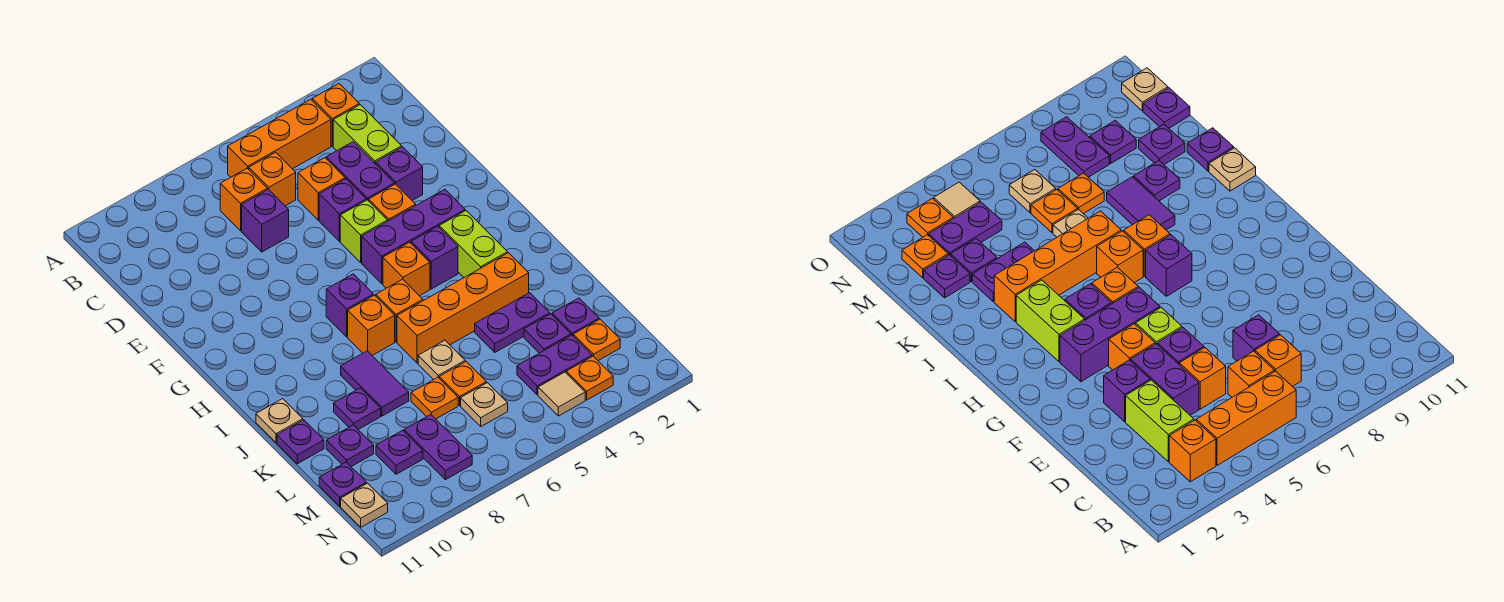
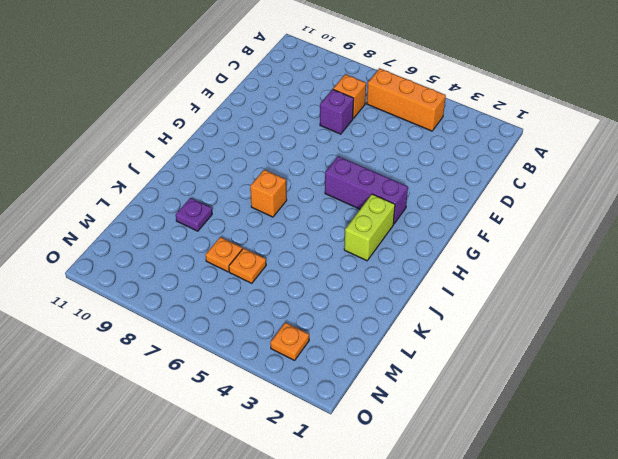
none -> orange 1x1 brick [312,84,359,146]
none -> lime 1x2 brick [333,105,402,164]
none -> orange 1x1 brick [249,152,296,206]
none -> purple 1x2 brick [326,142,395,201]

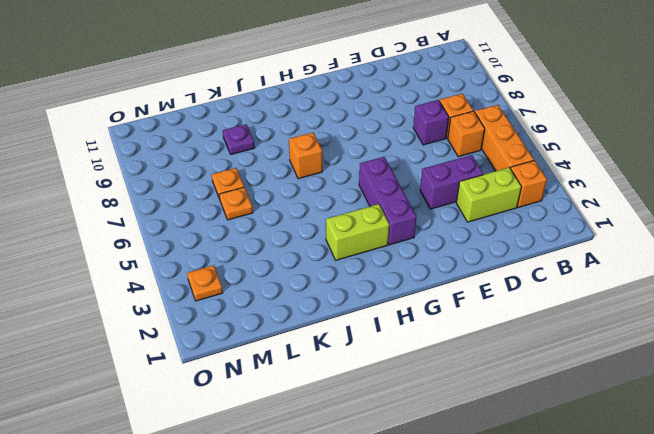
none -> orange 1x1 brick [298,158,345,220]
none -> purple 1x1 brick [376,147,423,201]
none -> purple 1x1 brick [319,179,366,241]
none -> orange 1x1 brick [369,184,416,221]

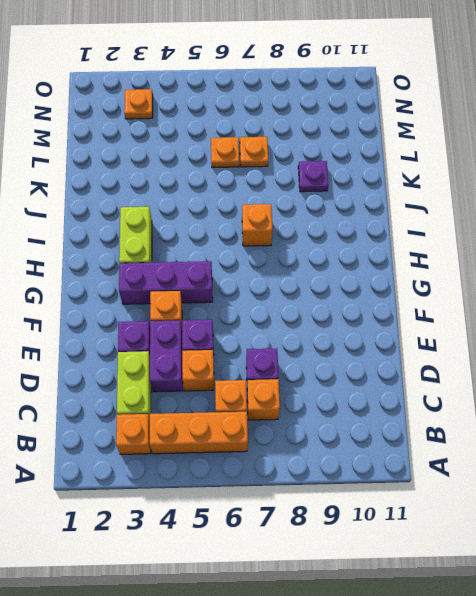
none -> lime 1x1 brick [340,200,388,262]
none -> purple 1x1 brick [411,226,458,289]
none -> orange 1x1 brick [383,242,430,296]
none -> purple 1x1 brick [326,274,373,337]

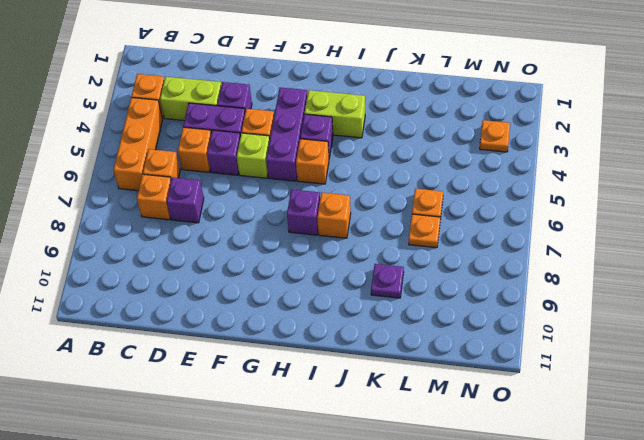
none -> orange 1x1 brick [376,279,423,342]
none -> orange 1x4 brick [397,253,529,363]
none -> purple 1x2 tile [341,351,409,416]
none -> tan 1x1 plate [256,399,303,443]

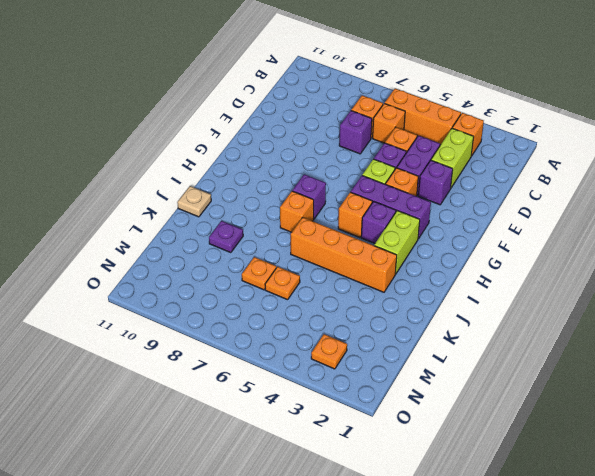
none -> orange 1x1 brick [376,279,423,342]
none -> purple 1x2 tile [341,351,409,416]
none -> purple 1x2 plate [475,293,550,352]
none -> tan 1x1 plate [418,340,465,380]

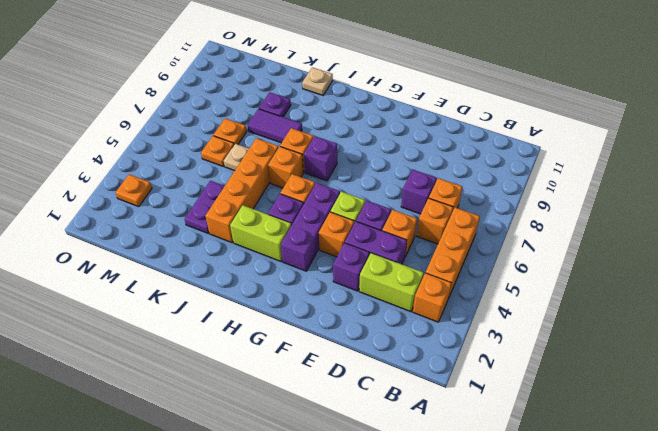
none -> purple 1x1 plate [277,420,324,464]
none -> purple 1x1 plate [552,298,599,335]
none -> purple 1x1 plate [524,314,571,353]
none -> purple 1x1 plate [326,425,374,467]

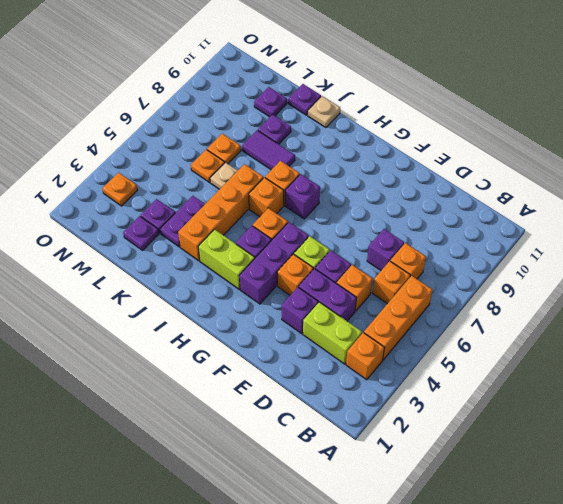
none -> orange 1x1 plate [573,319,620,361]
none -> purple 1x2 plate [517,335,592,395]
none -> tan 1x1 plate [461,383,508,426]
none -> purple 1x2 plate [404,415,472,480]

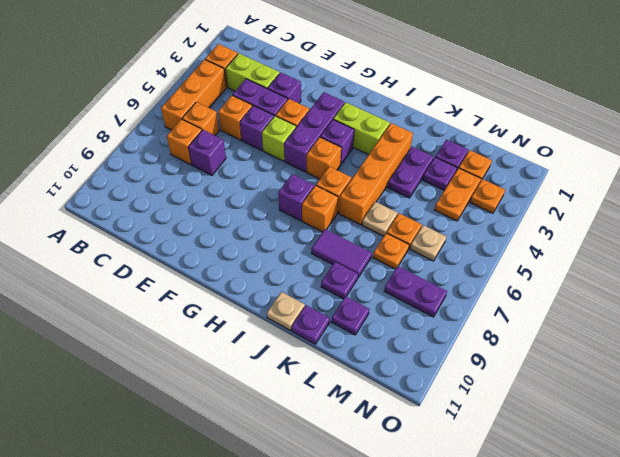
orange 1x2 plate [435,168,481,221] -> purple 1x2 plate [517,335,592,395]
none -> purple 1x1 plate [376,430,423,474]
none -> purple 1x1 plate [319,462,366,506]
none -> tan 1x1 tile [538,372,585,416]
none -> tan 1x1 plate [341,483,388,527]

